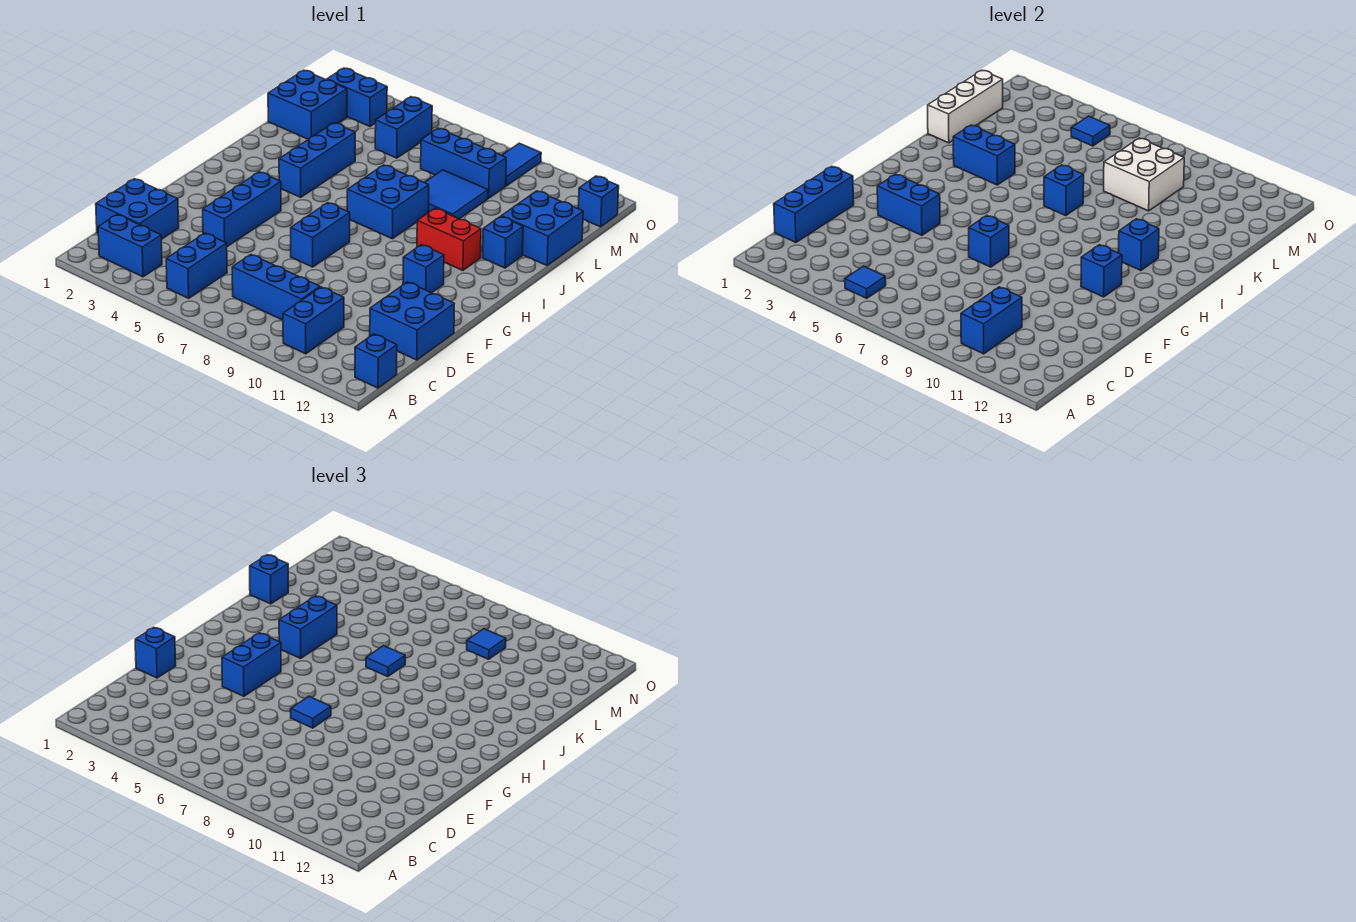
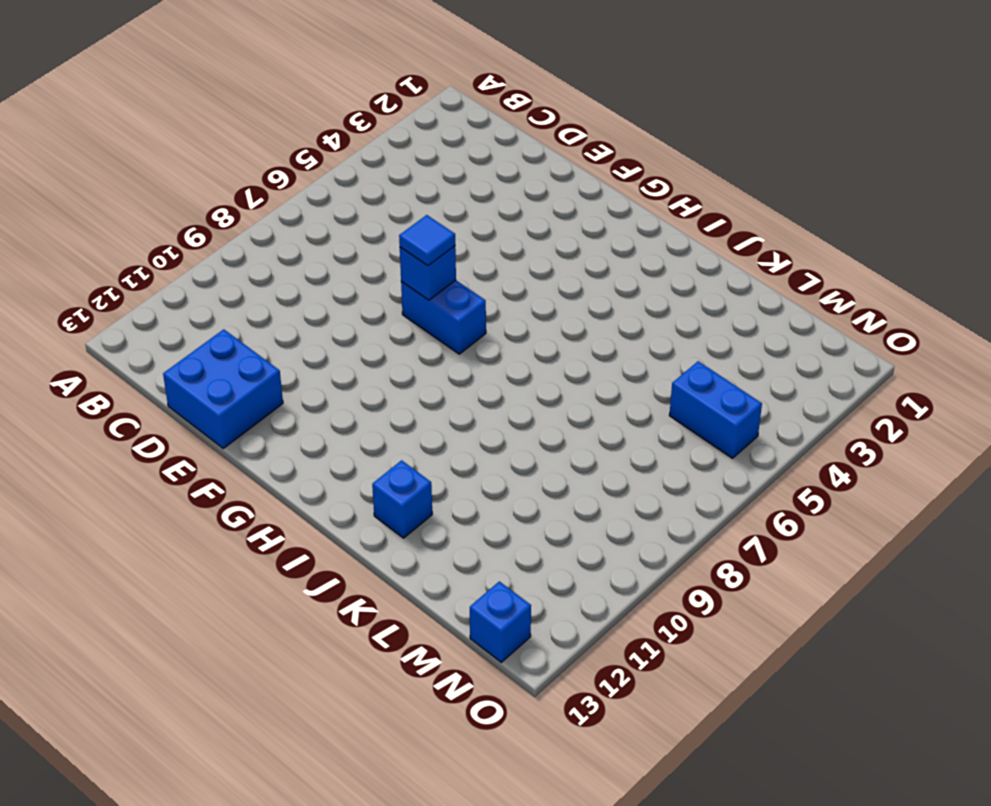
none -> blue 1x2 brick [98,215,162,277]
none -> blue 1x2 brick [166,233,227,298]
none -> blue 1x2 brick [283,287,344,354]
none -> blue 1x1 brick [355,334,397,388]

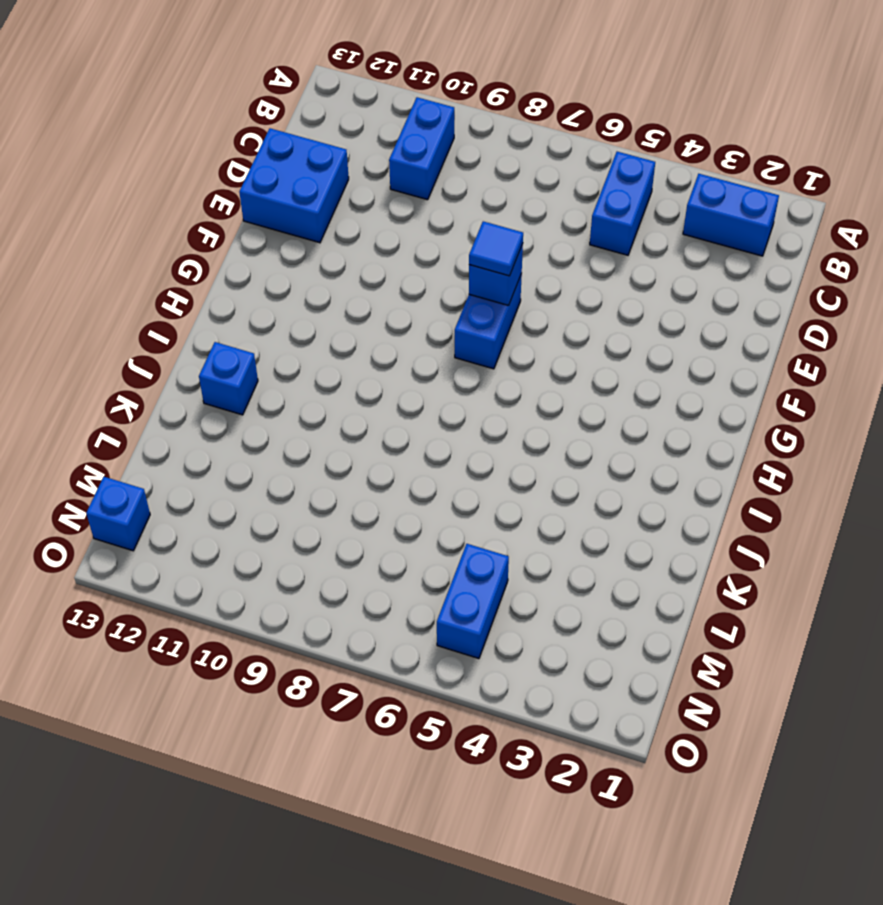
none -> blue 1x1 brick [355,334,397,388]
none -> blue 2x2 brick [96,179,179,239]
none -> blue 1x3 brick [232,255,320,320]
none -> blue 1x3 brick [203,172,281,247]

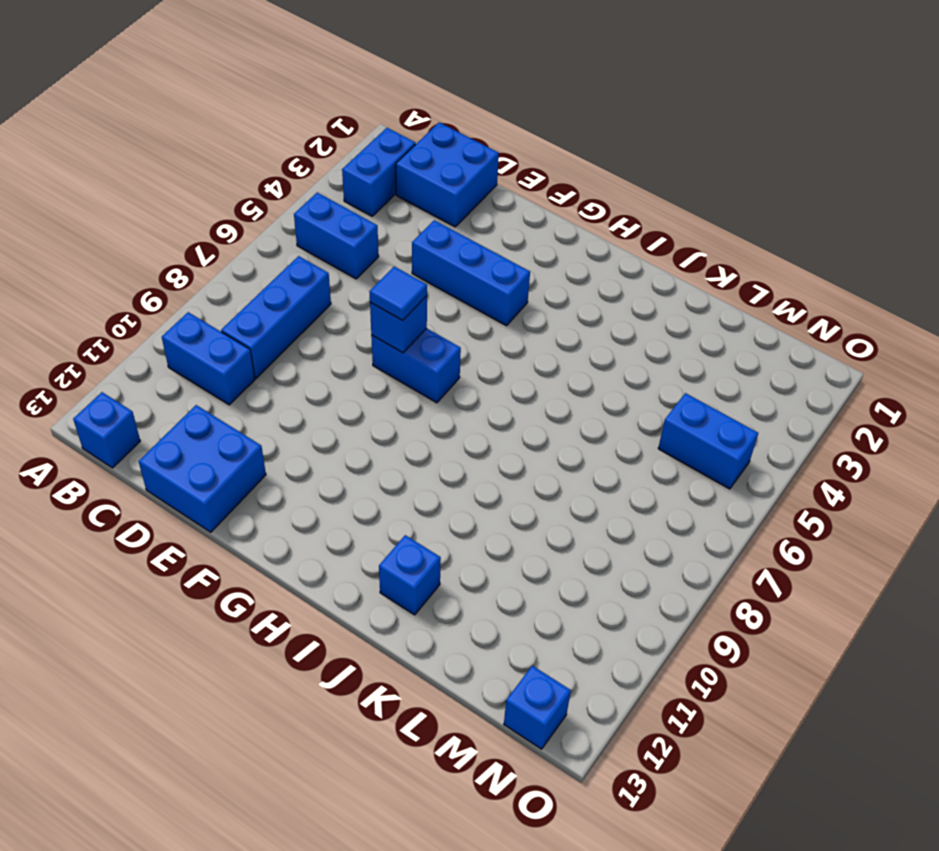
none -> blue 1x1 brick [403,245,444,293]
none -> blue 1x3 brick [279,123,355,197]
none -> blue 2x2 brick [347,165,429,239]
none -> red 1x2 brick [417,208,481,270]

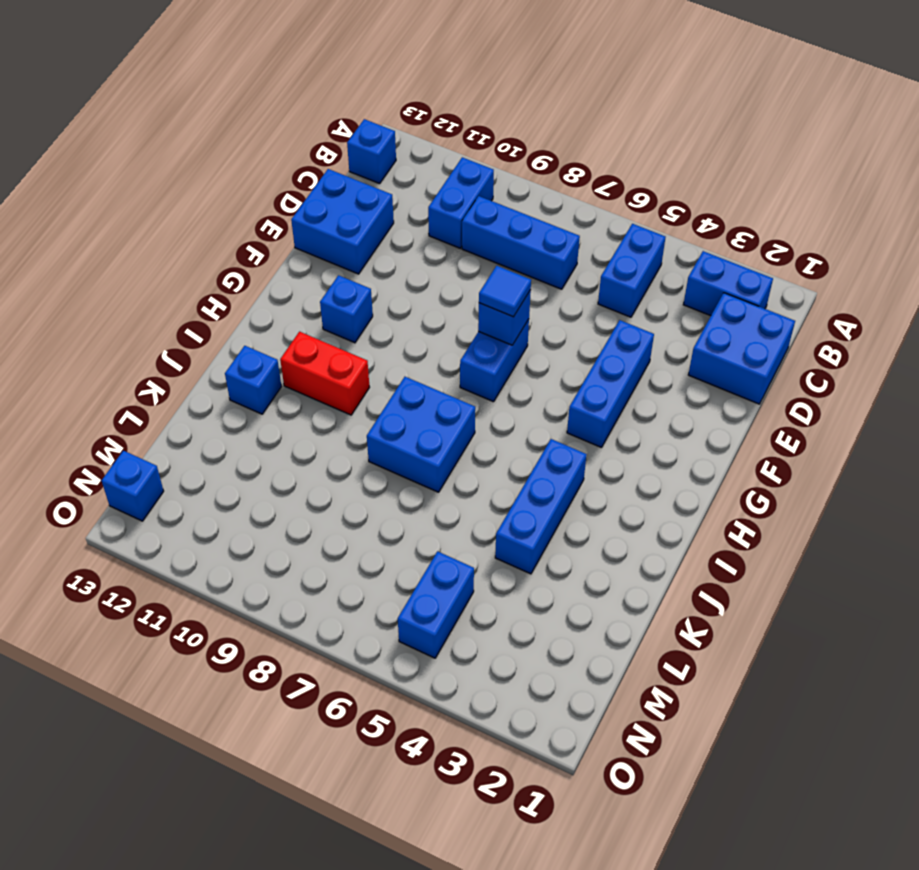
none -> blue 2x2 tile [425,170,488,219]
none -> blue 2x2 brick [501,191,583,266]
none -> blue 2x2 brick [268,70,347,139]
none -> blue 1x3 brick [421,128,506,198]

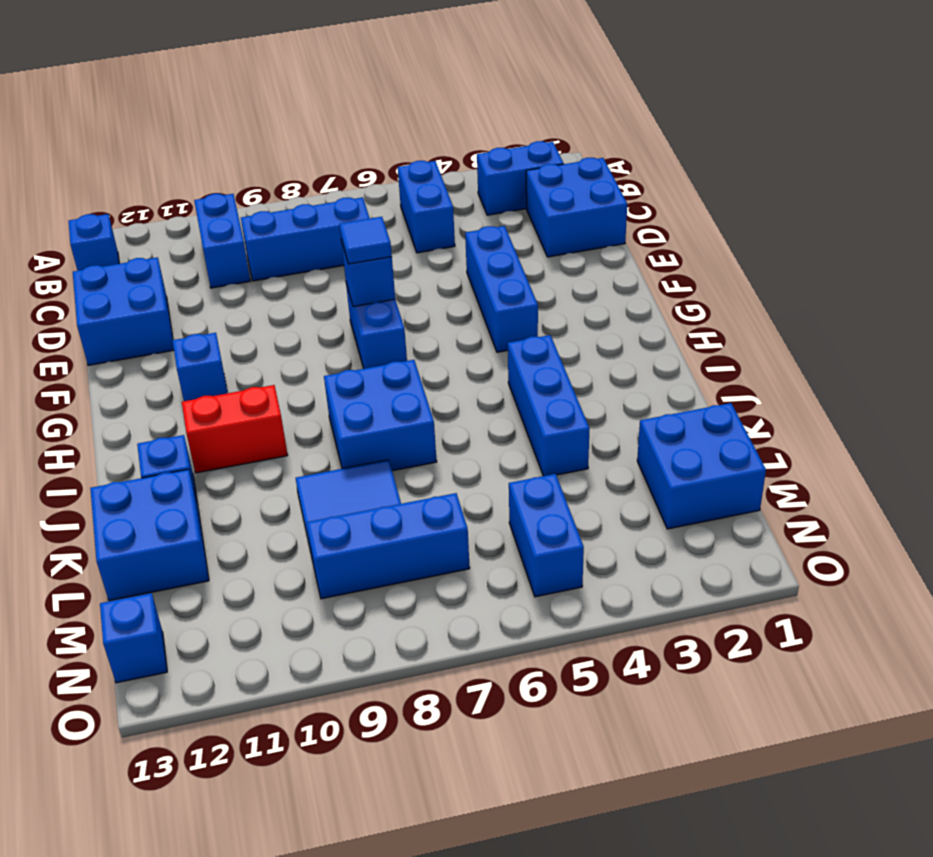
none -> blue 1x2 brick [327,68,387,126]
none -> blue 1x2 tile [502,143,541,186]
none -> blue 1x1 tile [845,266,886,298]
none -> blue 1x2 brick [961,287,1022,354]

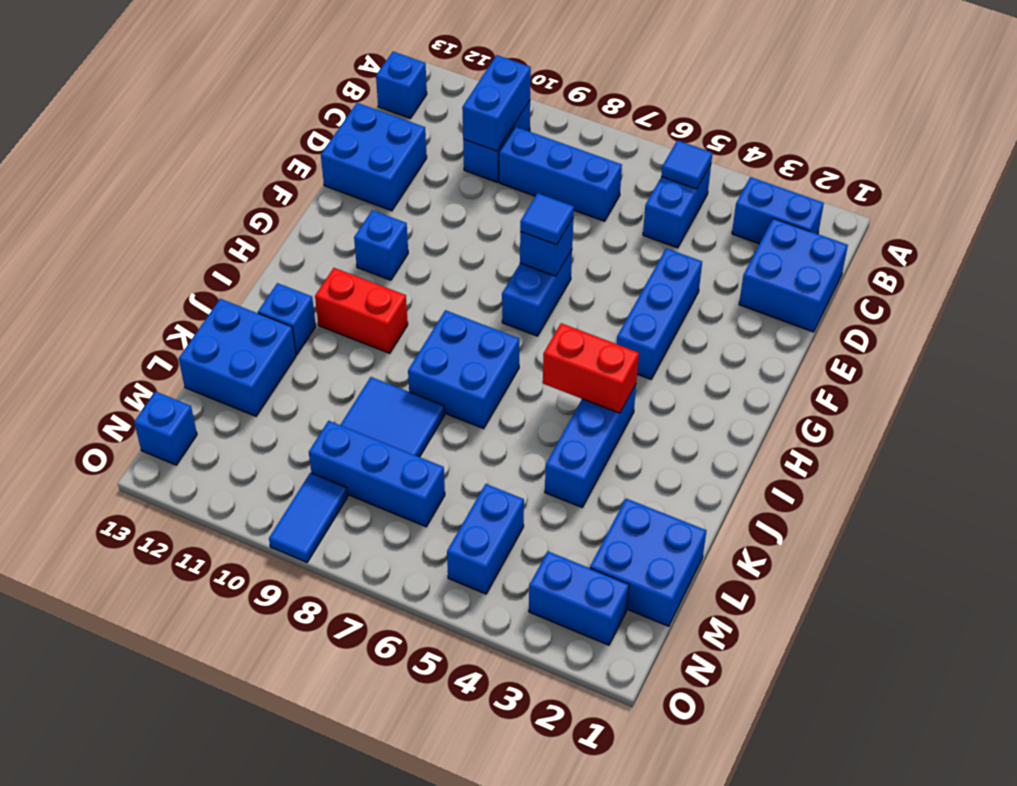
red 1x2 brick [543,323,639,413] -> none
none -> blue 1x3 brick [774,166,854,242]
none -> blue 1x2 brick [877,174,940,235]
none -> blue 1x1 brick [1081,245,1122,297]
none -> blue 1x1 brick [1119,219,1159,270]

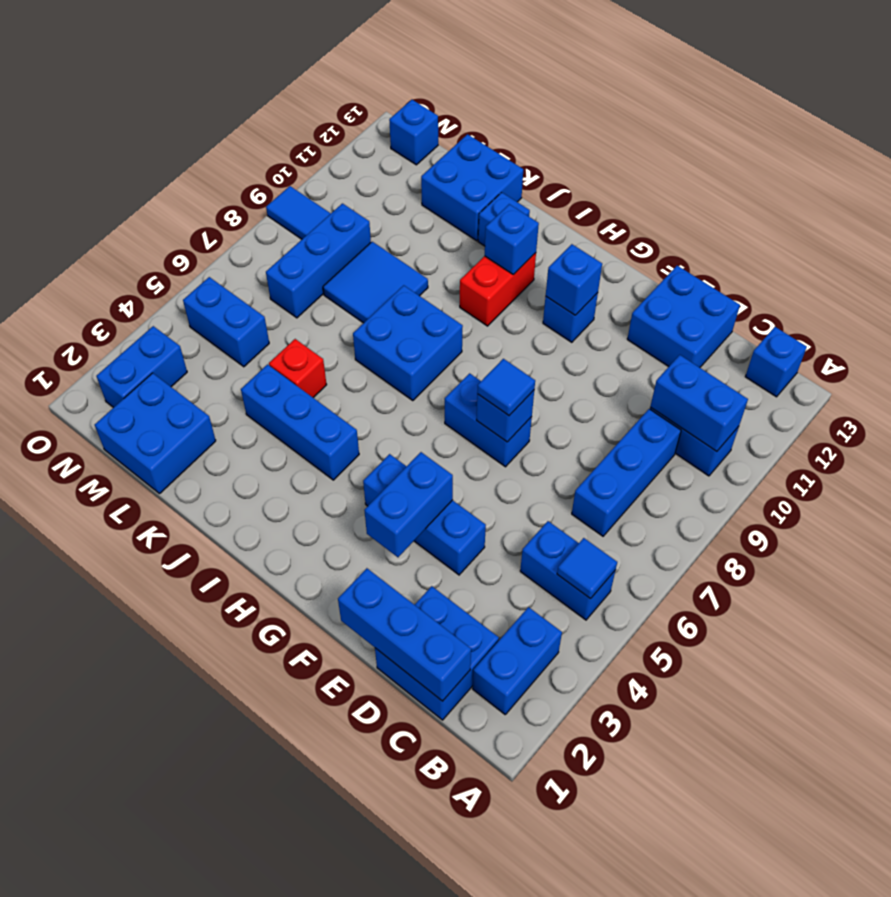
red 1x1 brick [269,339,327,398] -> none
none -> blue 1x2 brick [953,125,1015,185]
none -> blue 1x1 brick [1044,165,1084,216]
none -> white 1x3 brick [928,70,1003,143]
none -> white 2x2 brick [1104,138,1184,211]

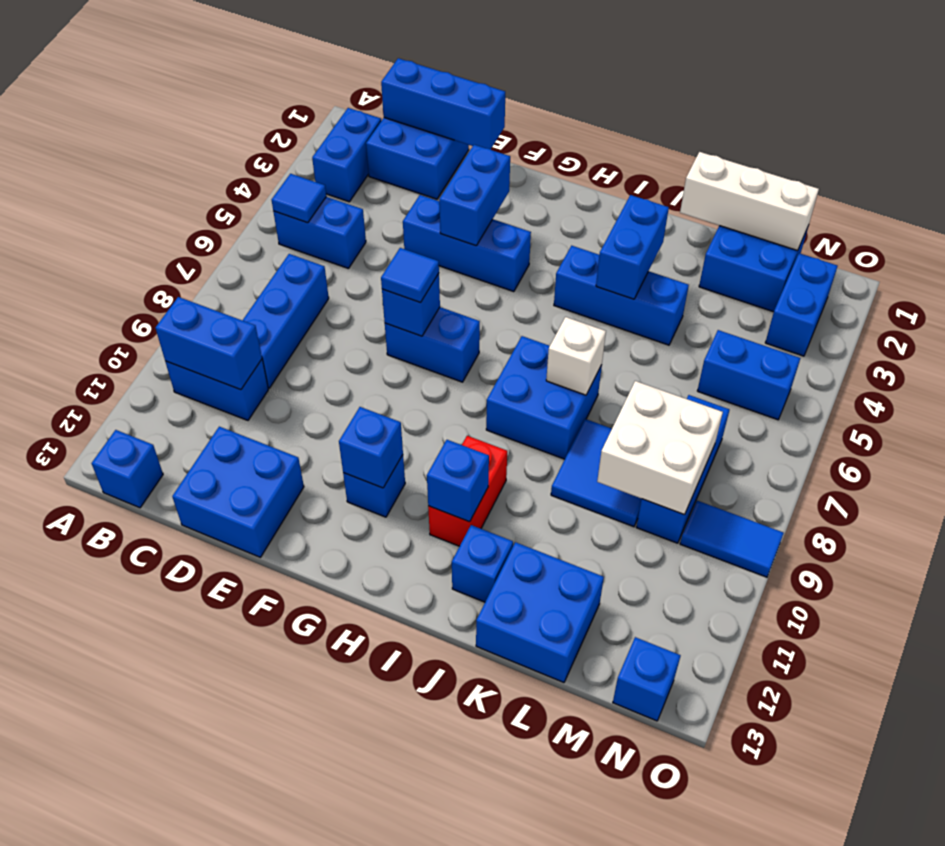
white 1x1 brick [546,317,606,395] -> blue 1x1 brick [1044,165,1084,216]
none -> blue 1x1 tile [1071,116,1110,146]
none -> blue 1x1 brick [135,627,176,678]
none -> blue 1x2 brick [222,633,281,696]
none -> blue 1x2 brick [279,596,337,658]

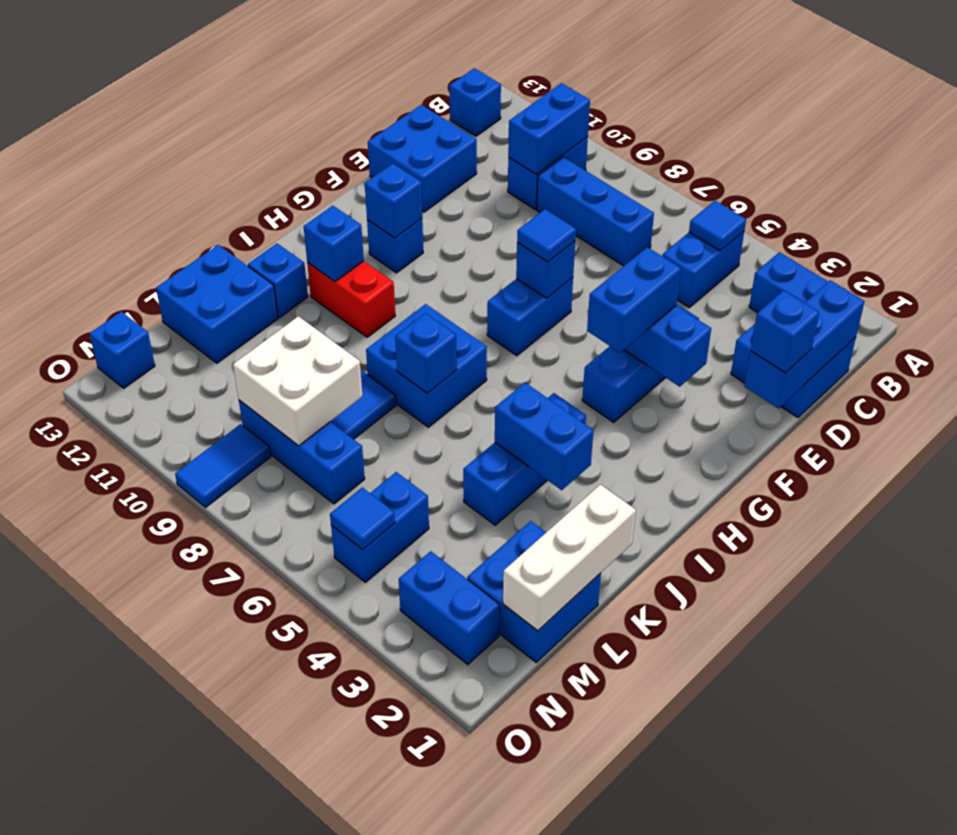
none -> blue 1x2 brick [279,596,337,658]
none -> blue 1x1 tile [366,646,405,677]
none -> blue 1x1 brick [250,555,288,604]
none -> blue 1x1 tile [467,629,506,659]

